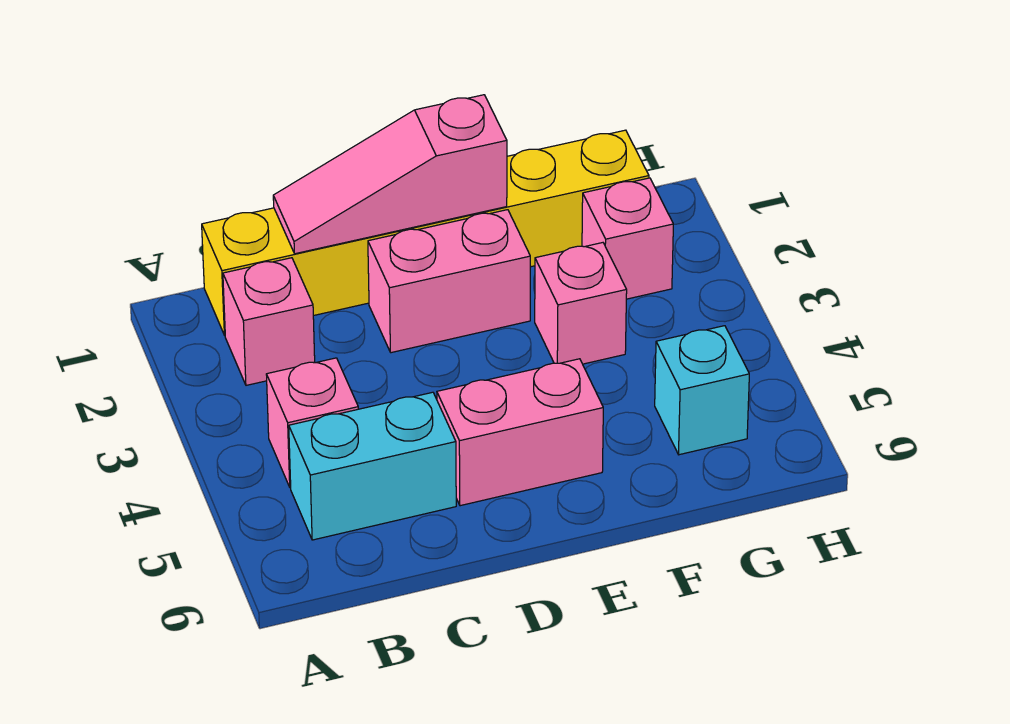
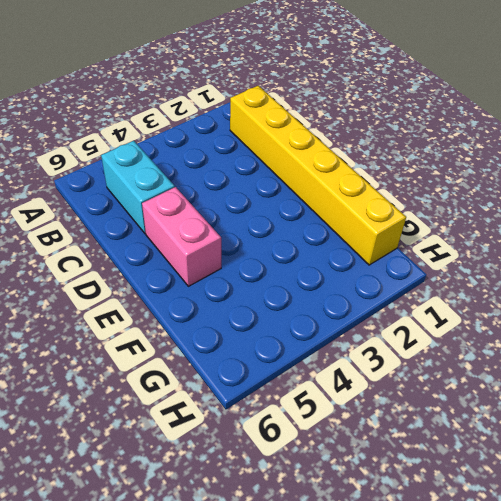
none -> pink 1x1 brick [223,258,315,385]
none -> pink 1x1 brick [266,358,358,488]

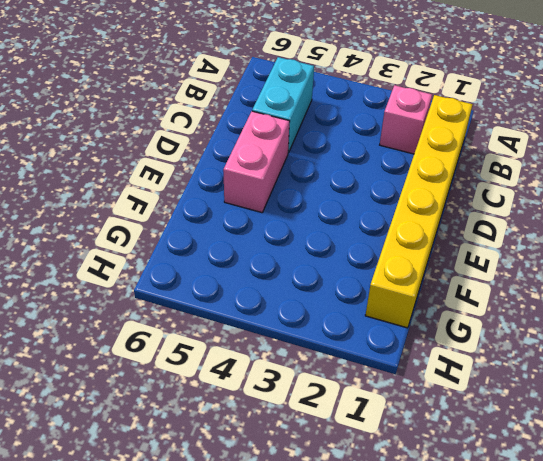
none -> pink 1x1 brick [266,358,358,488]
none -> pink 1x2 brick [368,210,530,353]

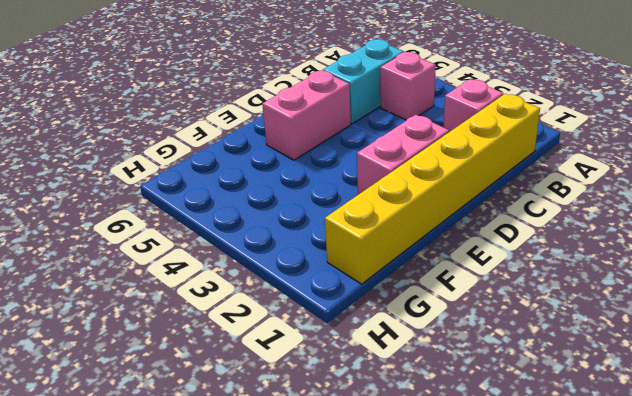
none -> pink 1x1 brick [535,243,627,364]
none -> pink 1x1 brick [582,178,673,299]

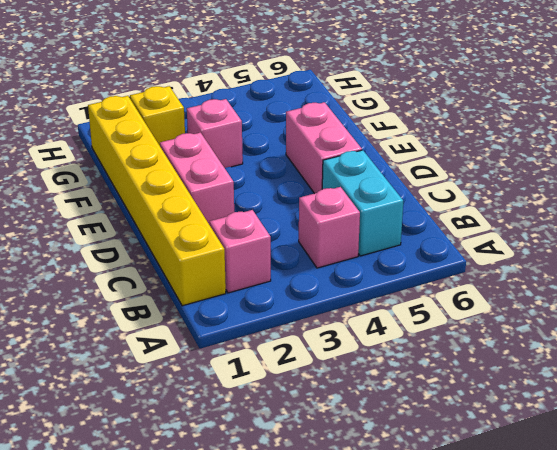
yellow 1x1 brick [130,86,185,146] -> pink 1x1 brick [582,178,673,299]
none -> cyan 1x1 brick [655,326,749,455]
none -> pink 1x3 slope [273,95,507,254]

